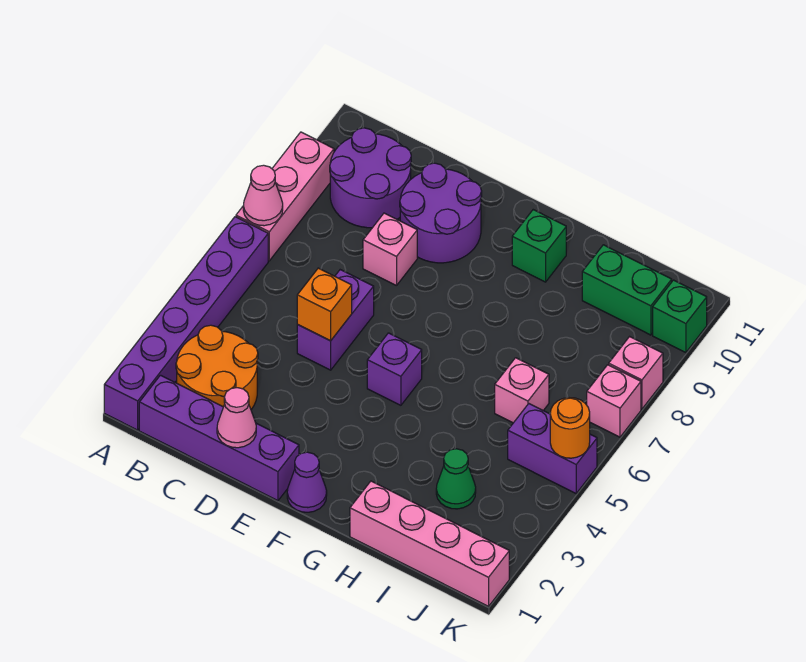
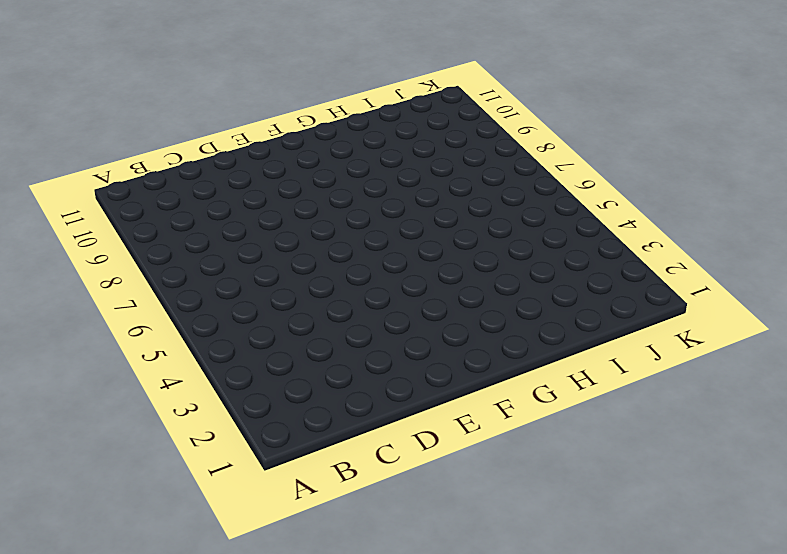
none -> purple 1x6 brick [104,217,268,430]
none -> pink 1x3 brick [236,132,334,261]
none -> purple 1x4 brick [139,375,299,501]

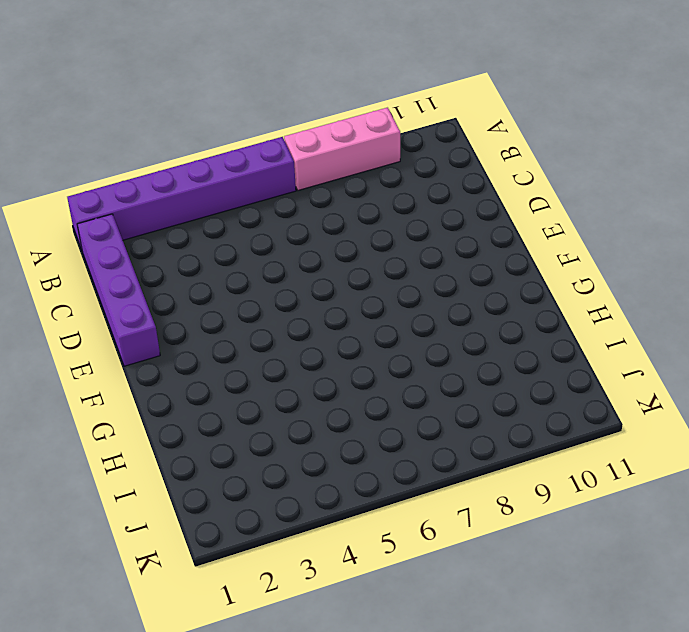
none -> orange 2x2 round brick [176,325,258,410]
none -> purple 2x2 round brick [330,128,411,228]
none -> purple 1x2 brick [297,270,374,370]

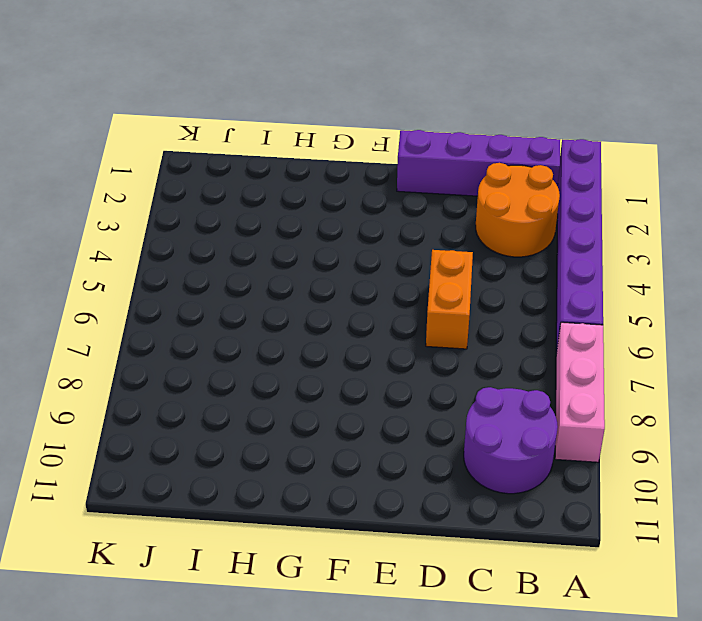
orange 1x2 brick [426,250,473,349] -> purple 1x2 brick [297,270,374,370]
none -> pink 1x1 brick [363,213,417,286]
none -> purple 2x2 round brick [400,163,482,263]
none -> purple 1x1 cone [287,452,327,512]

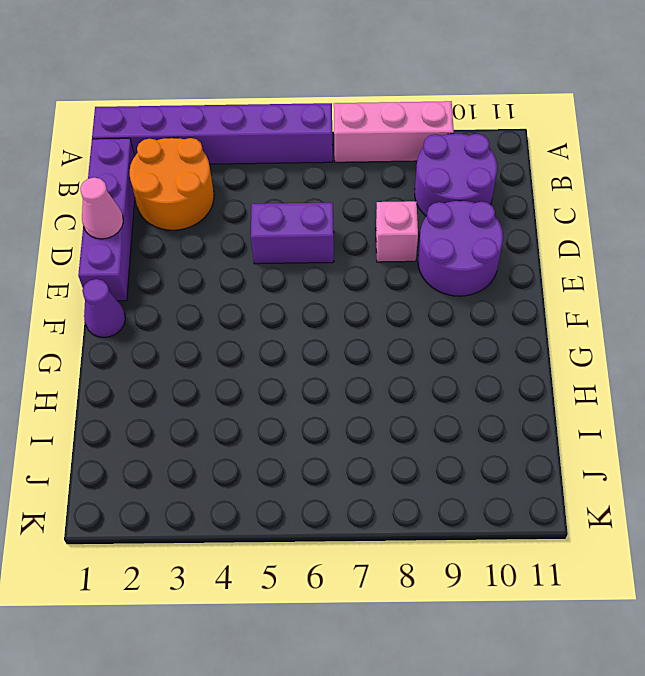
none -> purple 1x1 brick [367,333,422,405]
none -> green 1x1 brick [512,210,566,282]
none -> pink 1x4 brick [350,481,509,606]

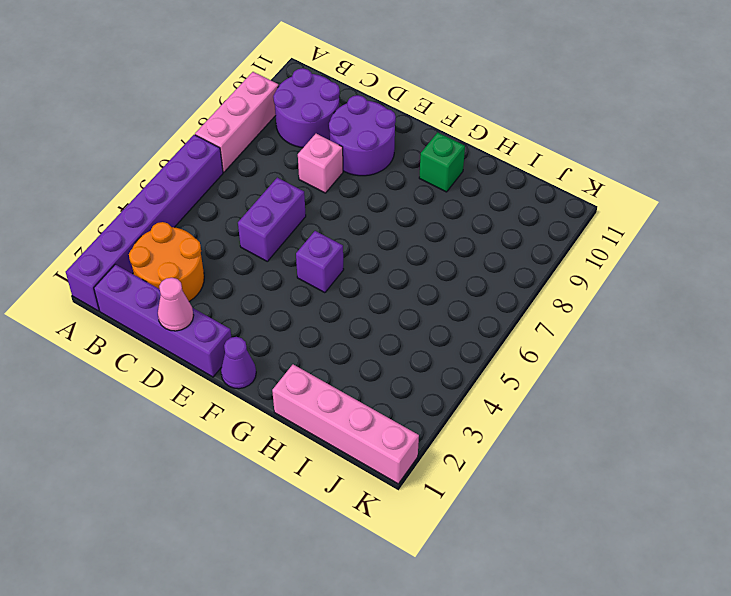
none -> green 1x1 cone [436,449,476,509]
none -> pink 1x1 brick [495,358,549,423]
none -> green 1x2 brick [582,245,672,335]

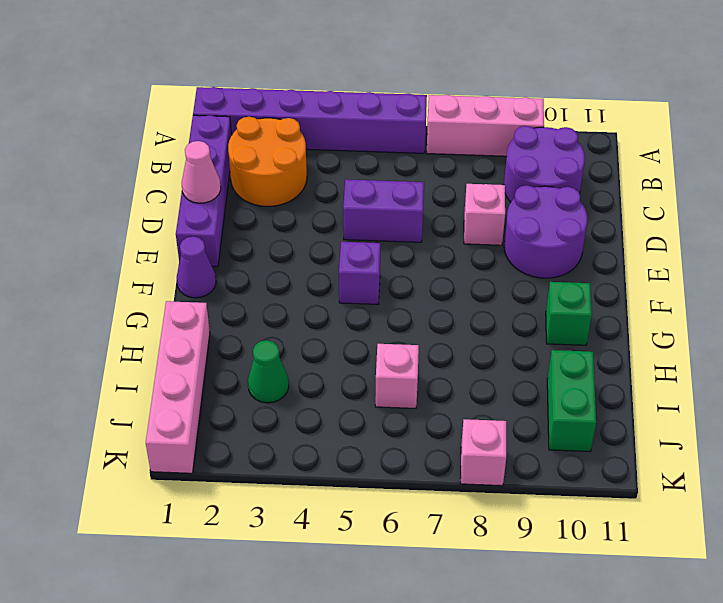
none -> purple 1x2 brick [508,404,597,493]
none -> pink 1x1 brick [587,365,641,437]
none -> green 1x1 brick [653,280,707,353]

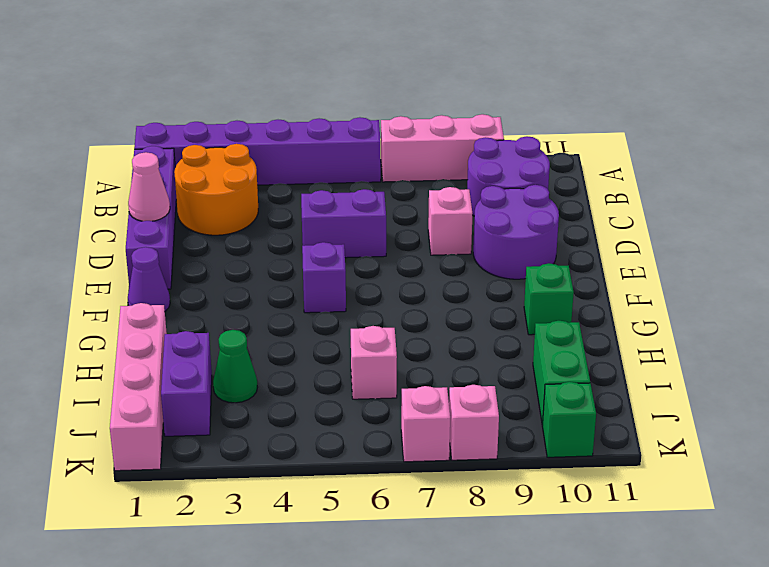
purple 1x2 brick [161,331,212,436] -> purple 1x2 brick moved to [508,404,597,493]
none -> pink 1x1 cone [243,165,283,226]
none -> orange 1x1 brick [297,268,352,341]
none -> orange 1x1 round brick [550,398,590,458]

